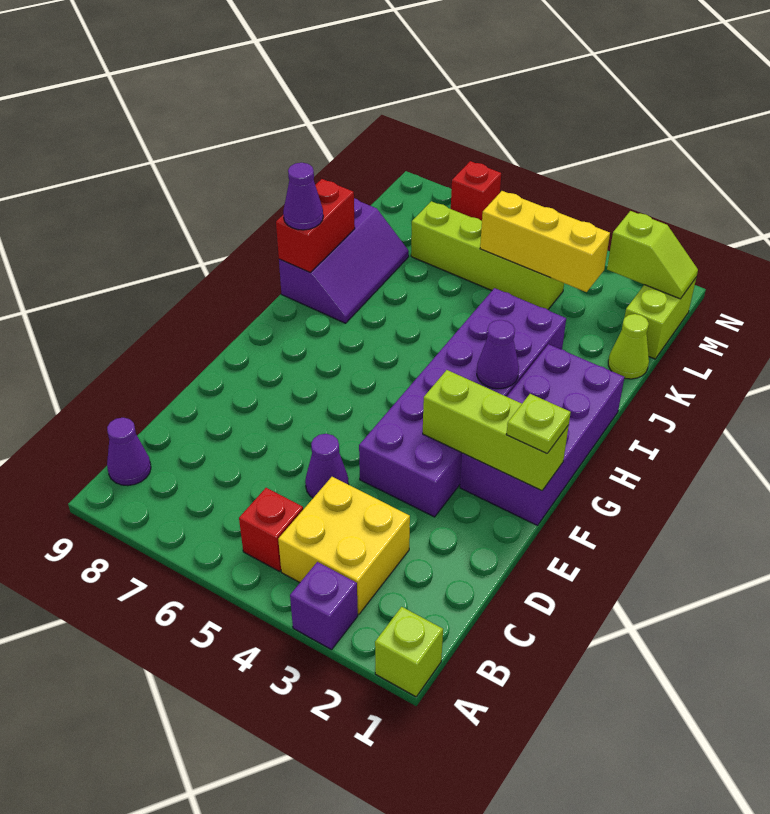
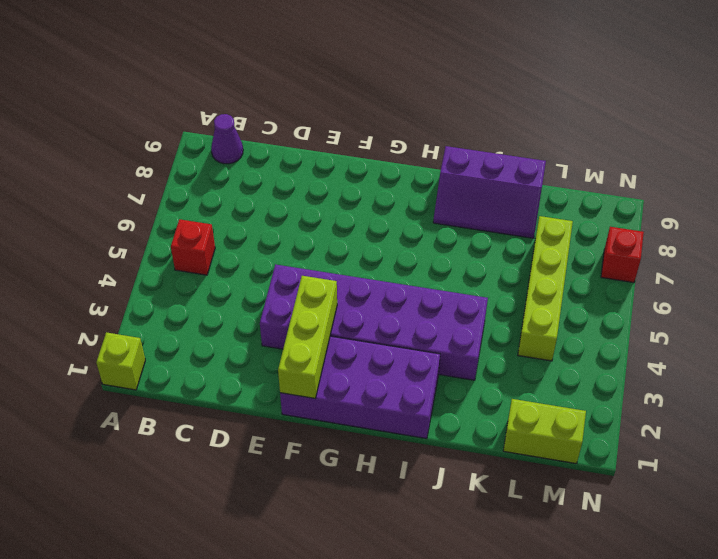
none -> purple 1x1 brick [290,562,358,650]
none -> yellow 2x2 brick [278,477,410,614]
none -> purple 1x1 cone [305,434,349,498]

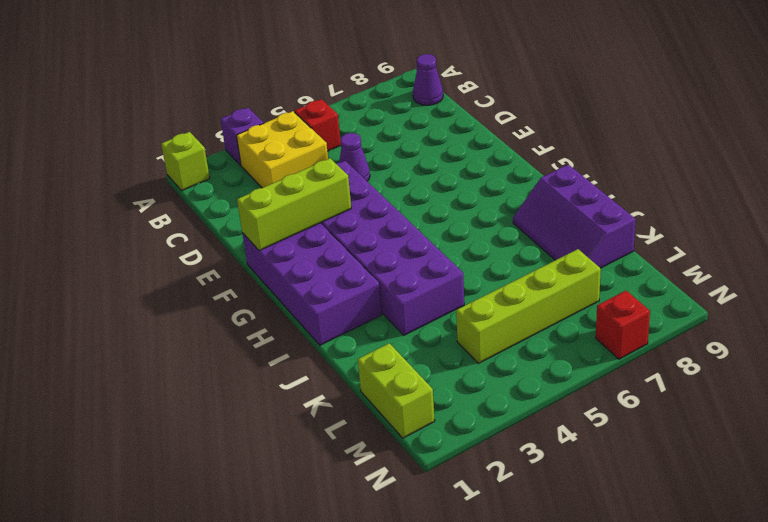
none -> lime 1x1 cone [608,314,649,379]
none -> purple 1x1 cone [477,320,519,389]
none -> red 1x2 brick [276,179,355,272]

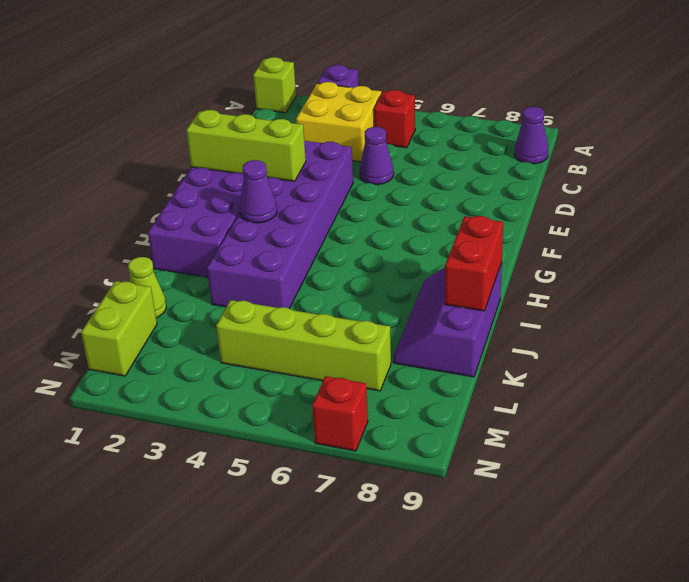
none -> yellow 1x3 brick [480,191,610,292]
none -> lime 1x2 slope [607,211,698,299]
none -> lime 1x1 plate [506,394,571,454]

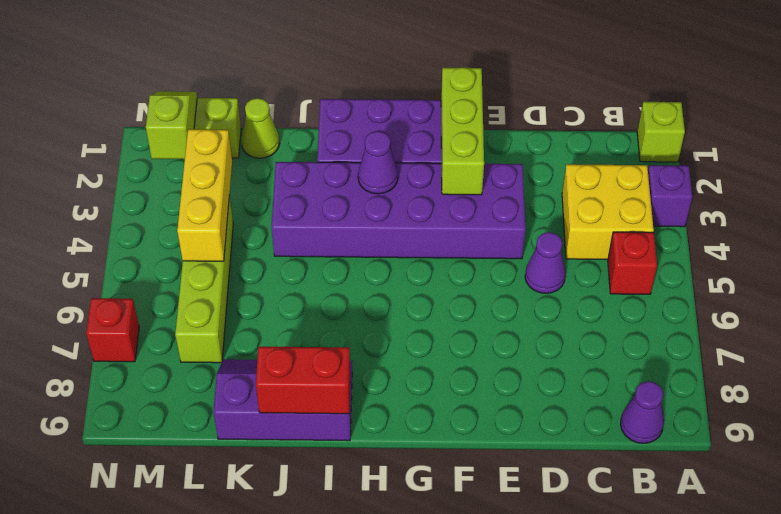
none -> lime 1x1 plate [506,394,571,454]
none -> purple 1x1 cone [283,163,323,230]

